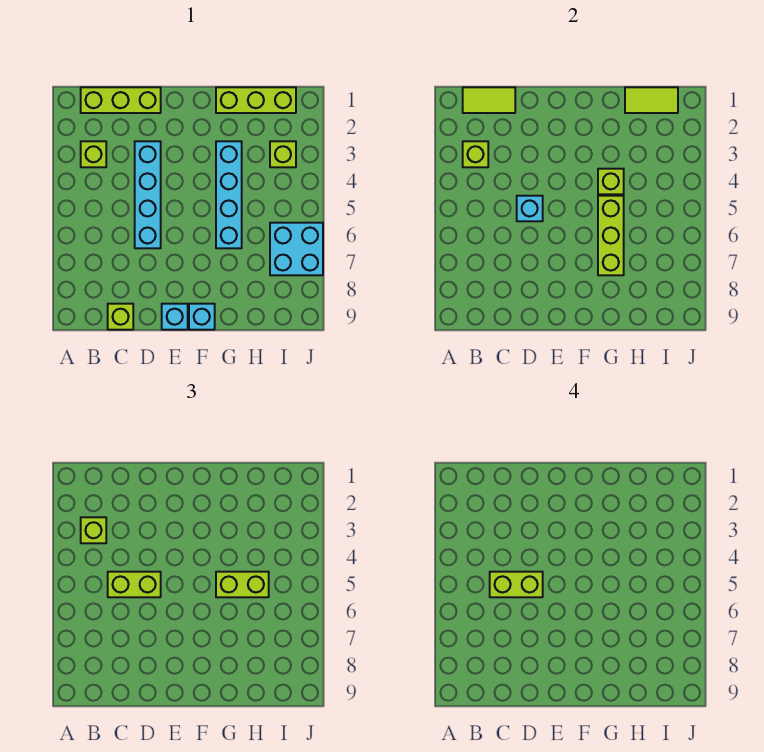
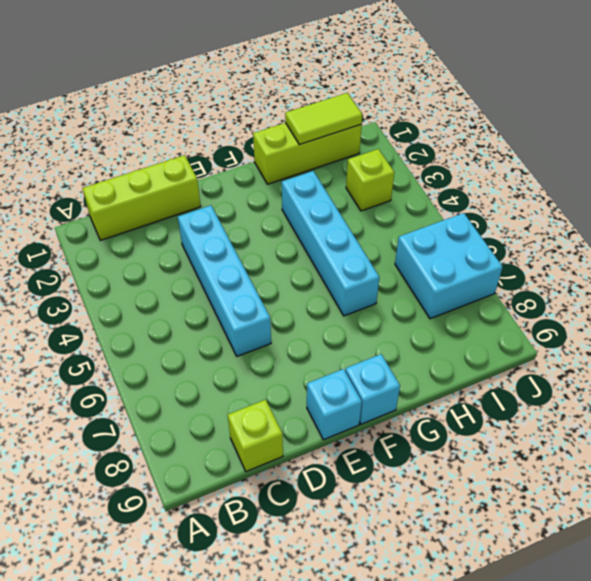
none -> lime 1x1 brick [81,141,106,167]
none -> lime 1x2 tile [463,87,515,113]
none -> lime 1x1 brick [463,141,488,167]

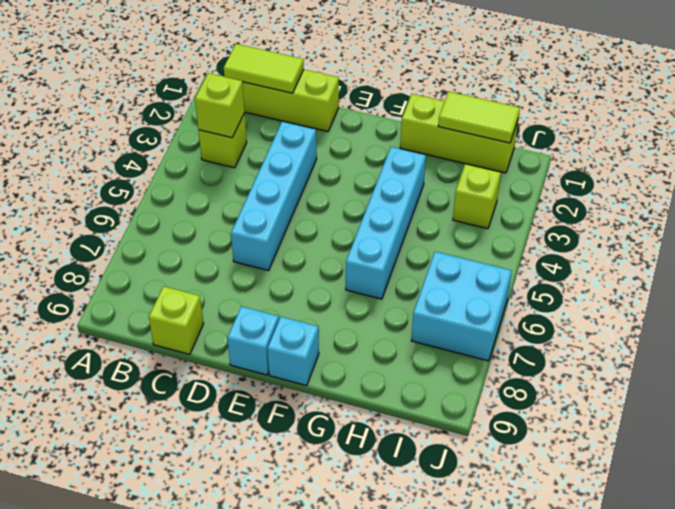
none -> cyan 1x1 brick [517,196,543,221]
none -> lime 1x1 brick [598,169,624,194]
none -> lime 1x3 brick [598,196,624,275]

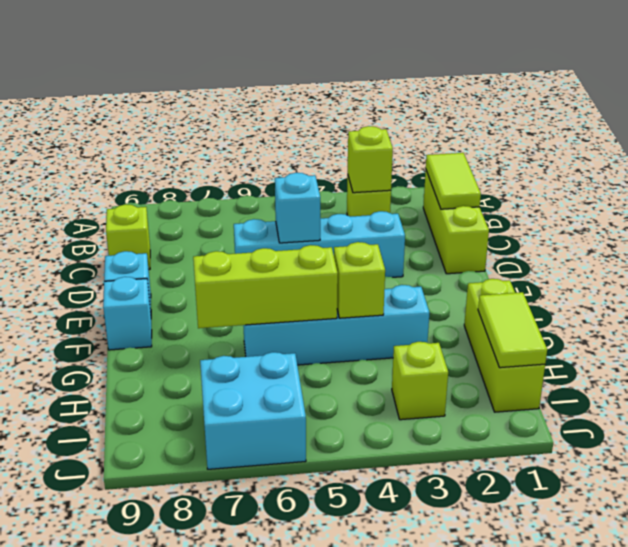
none -> lime 1x1 brick [81,517,106,543]
none -> lime 1x2 brick [108,572,161,597]
none -> lime 1x2 brick [216,572,269,597]

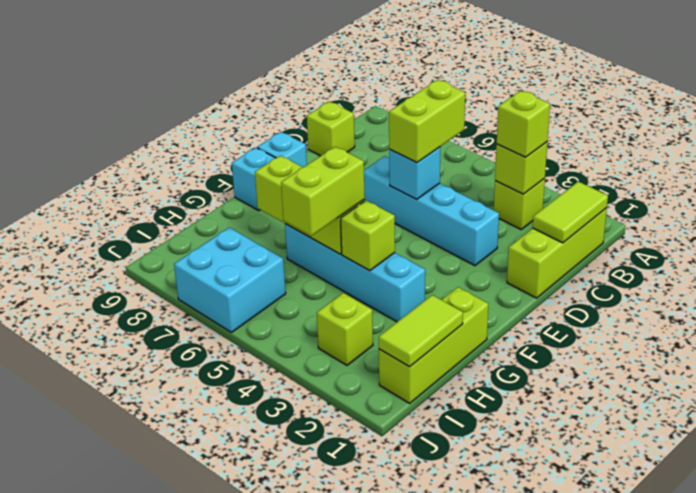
none -> lime 1x2 brick [490,572,543,597]

